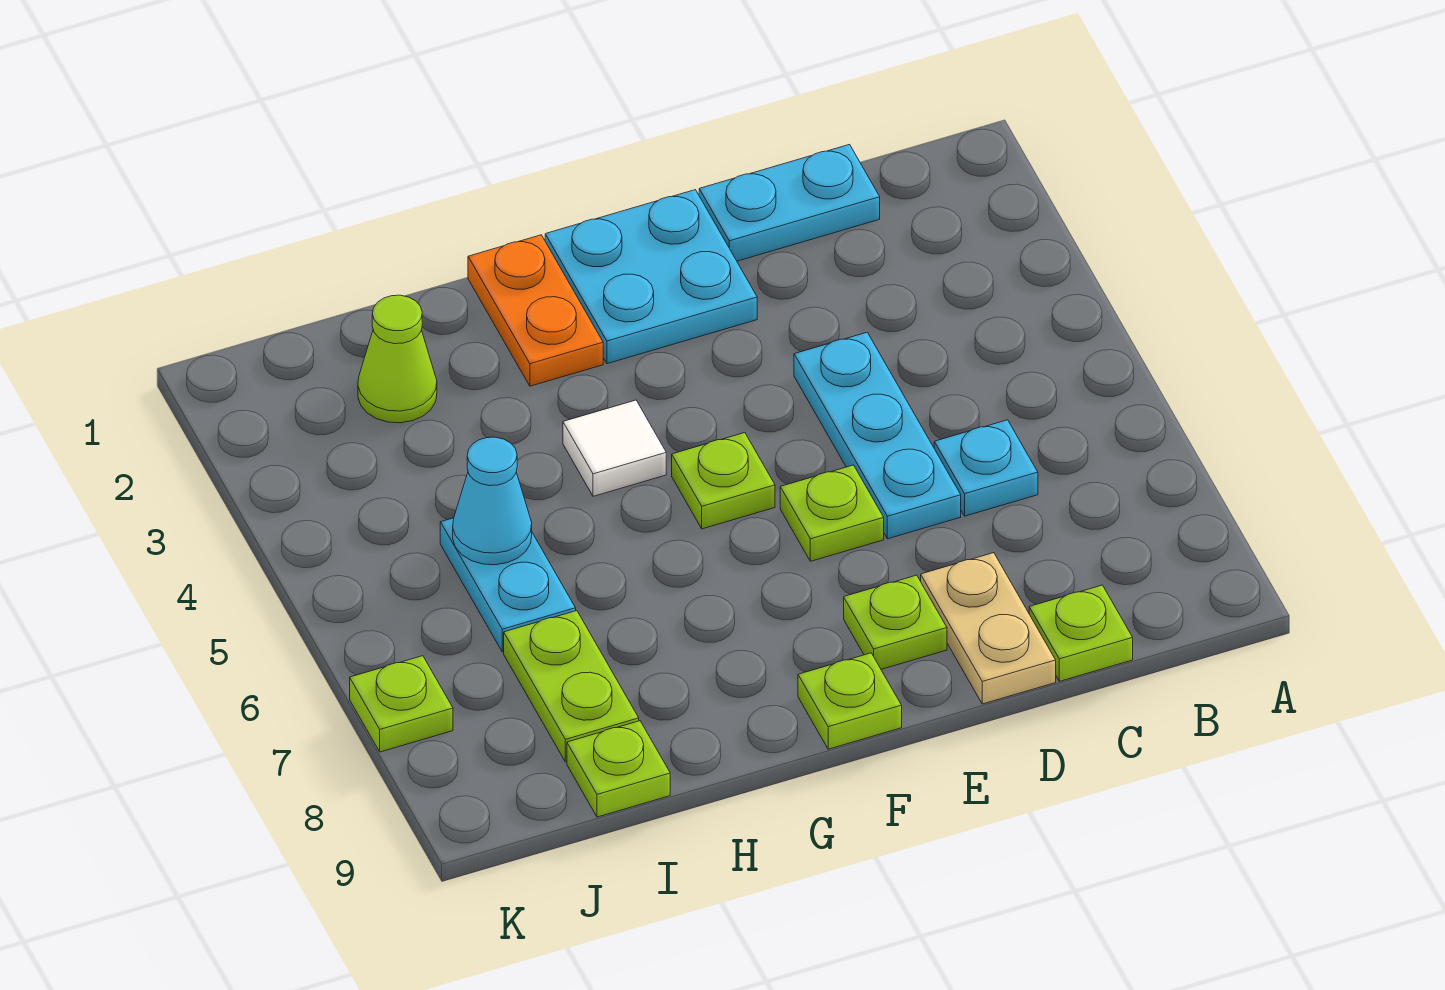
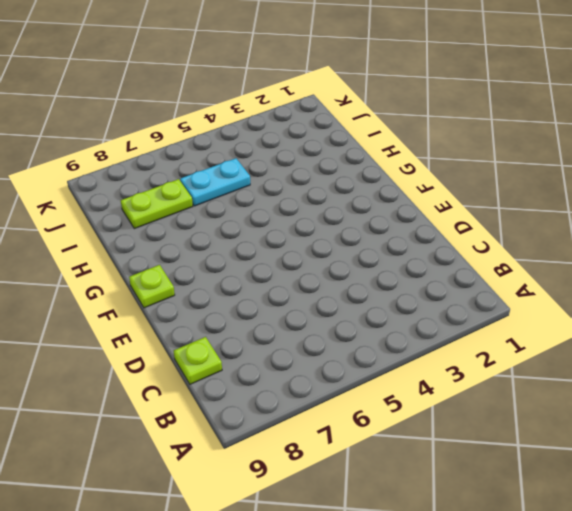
none -> cyan 1x2 plate [699,145,880,261]
none -> cyan 1x1 plate [934,420,1038,516]
none -> cyan 1x3 plate [794,332,961,539]

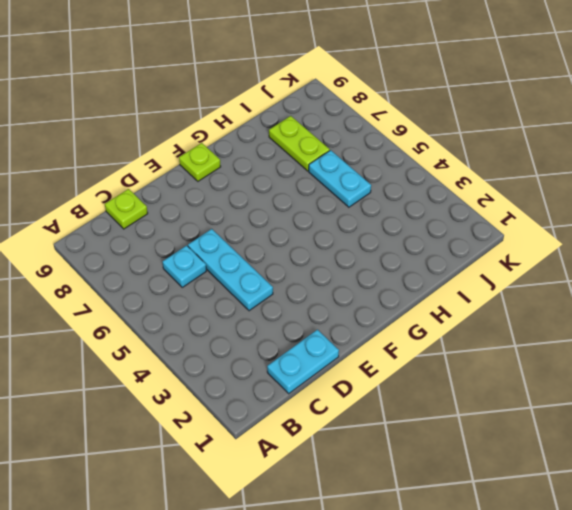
none -> tan 1x2 plate [921,553,1056,704]
none -> cyan 2x2 plate [545,190,757,364]
none -> lime 1x1 plate [780,465,884,561]

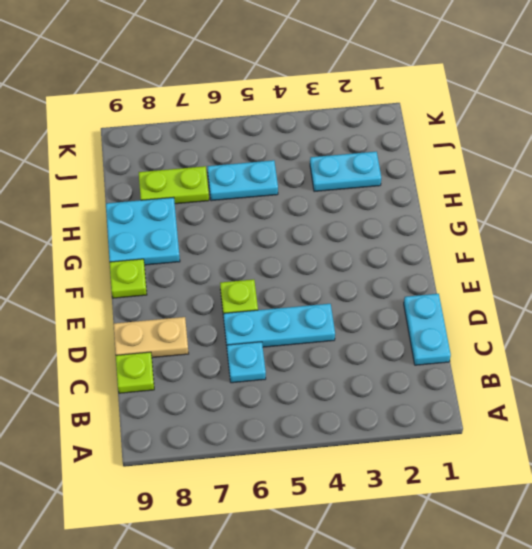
cyan 2x2 plate [106,197,180,265] -> cyan 2x2 plate moved to [545,190,757,364]
cyan 1x2 plate [310,152,381,192] -> lime 1x1 cone [358,295,437,423]
none -> lime 1x1 plate [844,575,947,669]
none -> lime 1x1 plate [672,433,775,529]
none -> orange 1x2 plate [468,235,603,386]

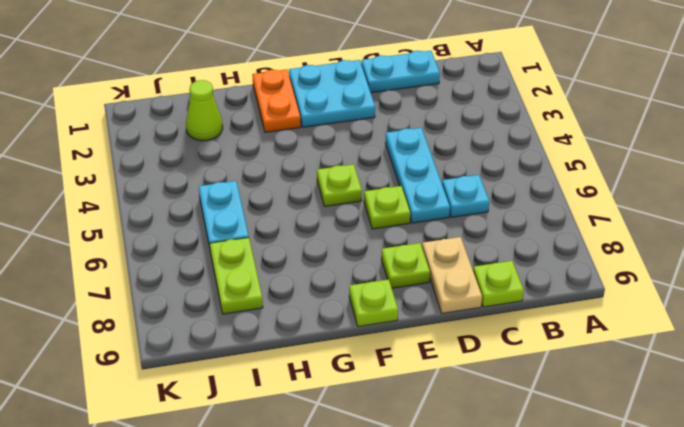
none -> white 1x1 tile [563,400,666,496]
none -> lime 1x1 plate [567,721,670,817]
none -> lime 1x1 plate [350,656,453,752]

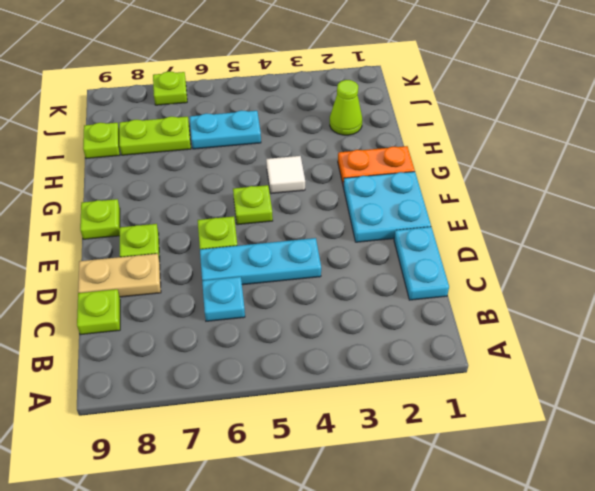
none -> cyan 1x1 cone [453,437,532,565]

